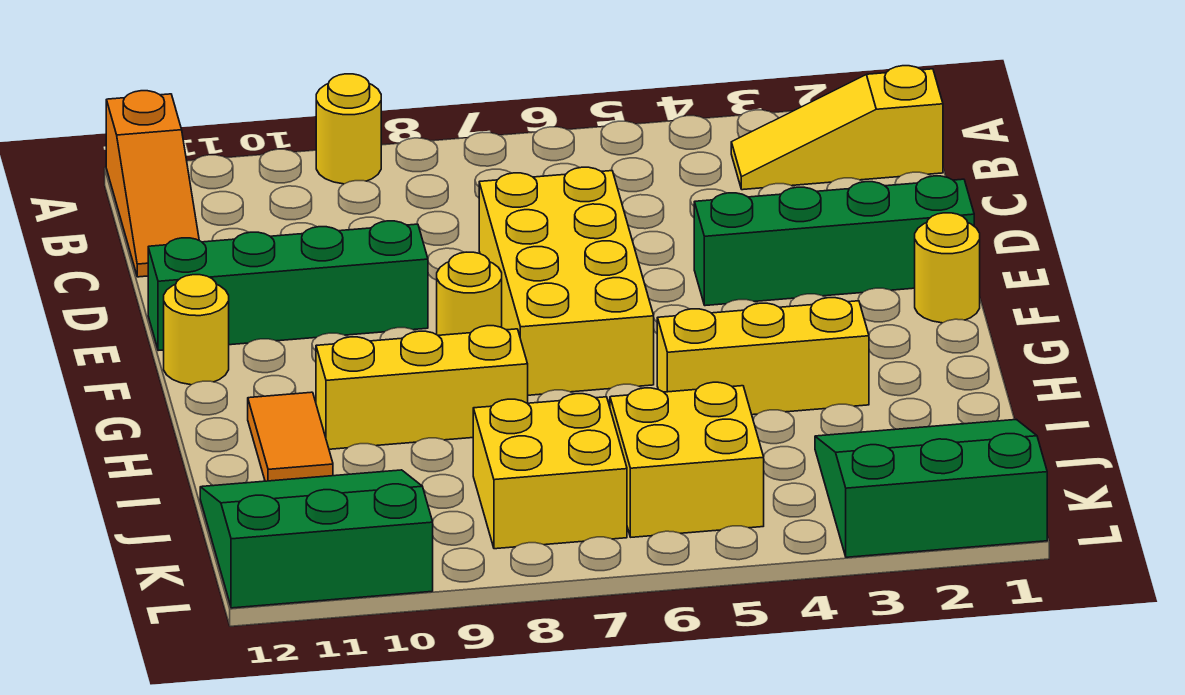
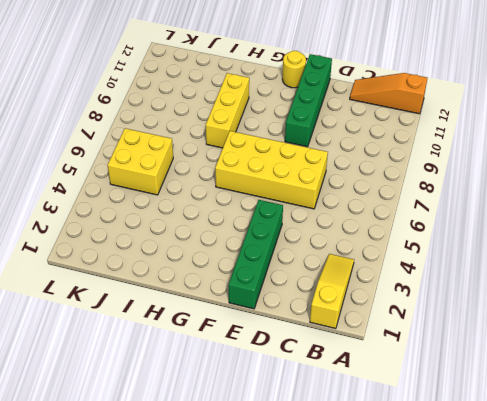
none -> yellow 1x1 round brick [316,74,381,184]
none -> yellow 1x1 round brick [915,213,980,323]
none -> yellow 1x1 round brick [437,252,502,335]

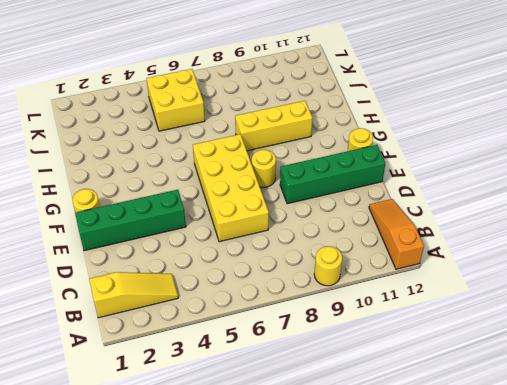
none -> yellow 1x3 brick [657,298,869,415]
none -> orange 1x2 tile [248,392,333,481]
none -> green 3x3 slope [815,420,1047,557]

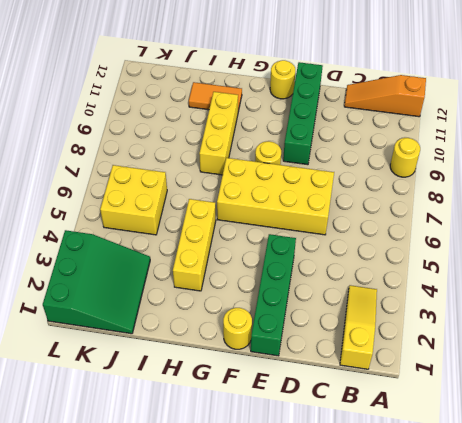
none -> yellow 2x2 brick [473,394,627,549]
none -> green 3x3 slope [200,470,433,608]

